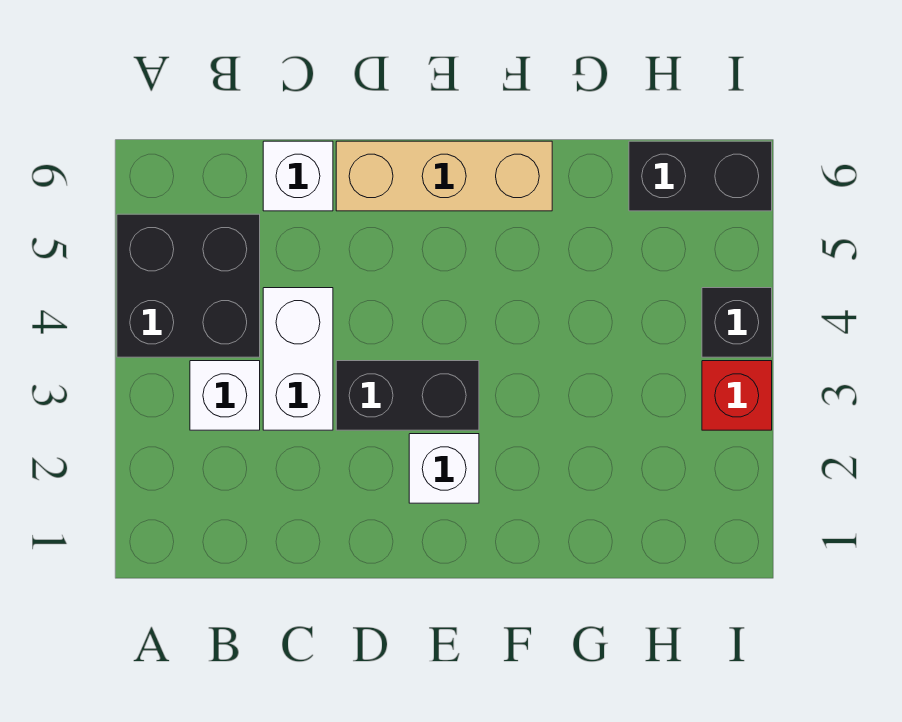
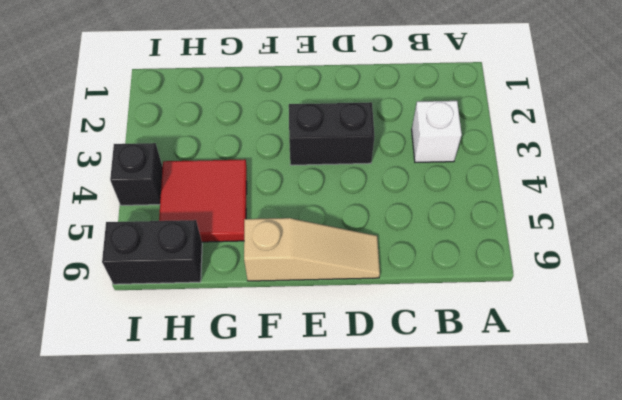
tan 1x3 slope [244,218,380,281] -> tan 1x3 brick [336,141,552,211]
red 2x2 tile [159,159,247,242] -> none
none -> black 2x2 brick [117,214,260,357]
none -> white 1x2 brick [263,288,333,430]

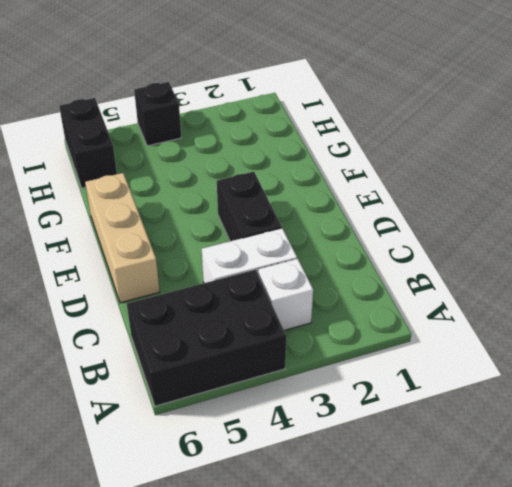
black 2x3 brick [127,270,286,406] -> black 2x2 brick [117,214,260,357]
none -> white 1x1 brick [263,141,333,211]
none -> white 1x1 brick [409,434,479,503]

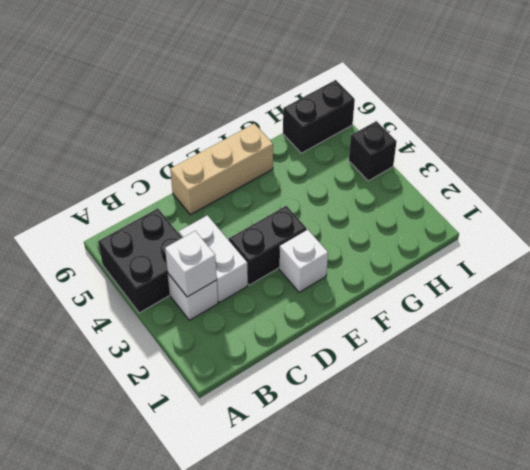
white 1x1 brick [165,231,217,297] -> white 1x1 brick moved to [263,141,333,211]
none -> red 1x1 brick [702,361,772,430]

